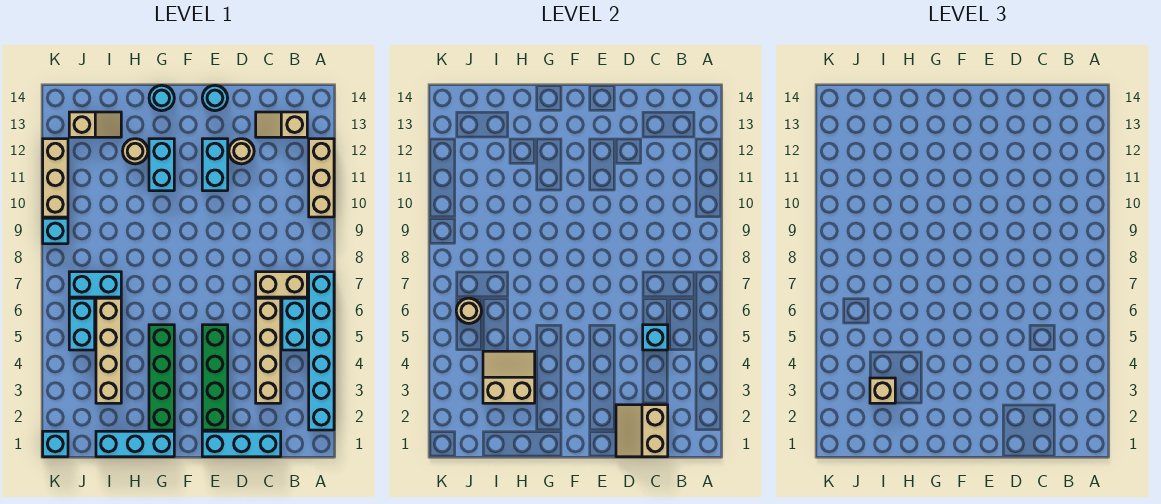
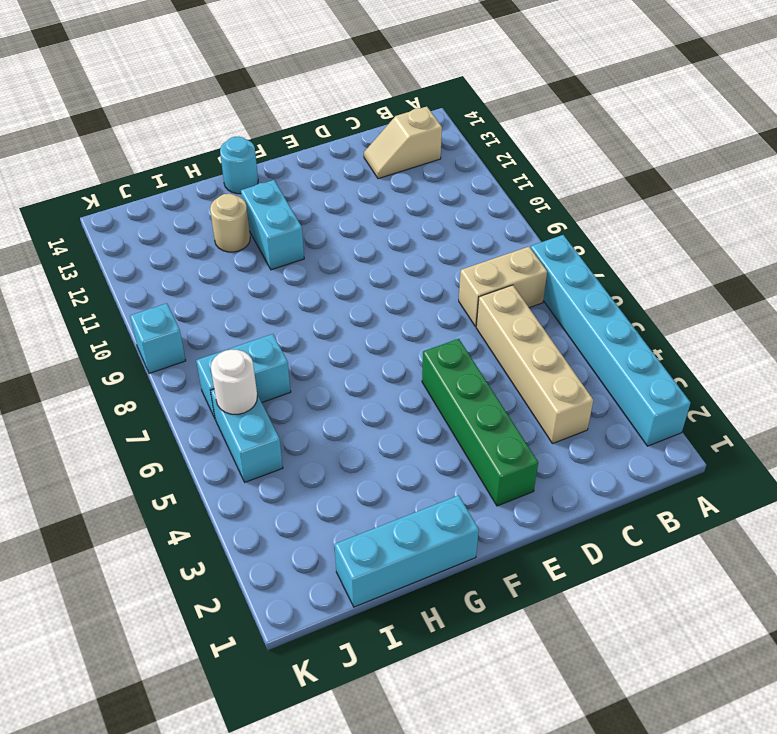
white 1x1 round brick [211,350,257,414] -> tan 1x1 round brick [456,298,482,323]
none -> tan 1x3 brick [309,139,334,217]
none -> cyan 1x2 brick [282,298,307,350]
none -> cyan 1x3 brick [202,431,281,457]

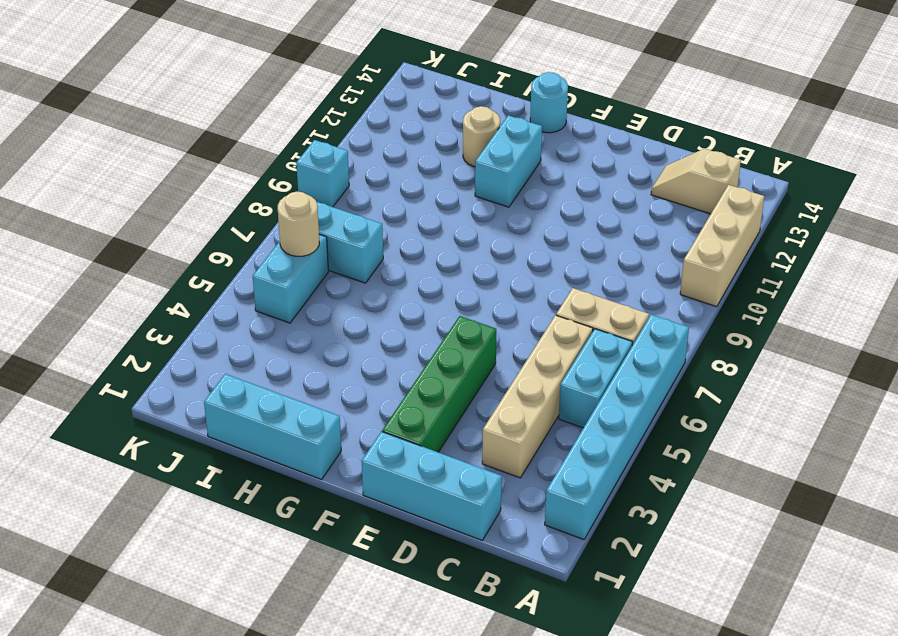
none -> tan 1x1 round brick [229,139,254,164]
none -> cyan 1x2 brick [202,139,228,191]
none -> cyan 1x1 round brick [202,85,228,111]

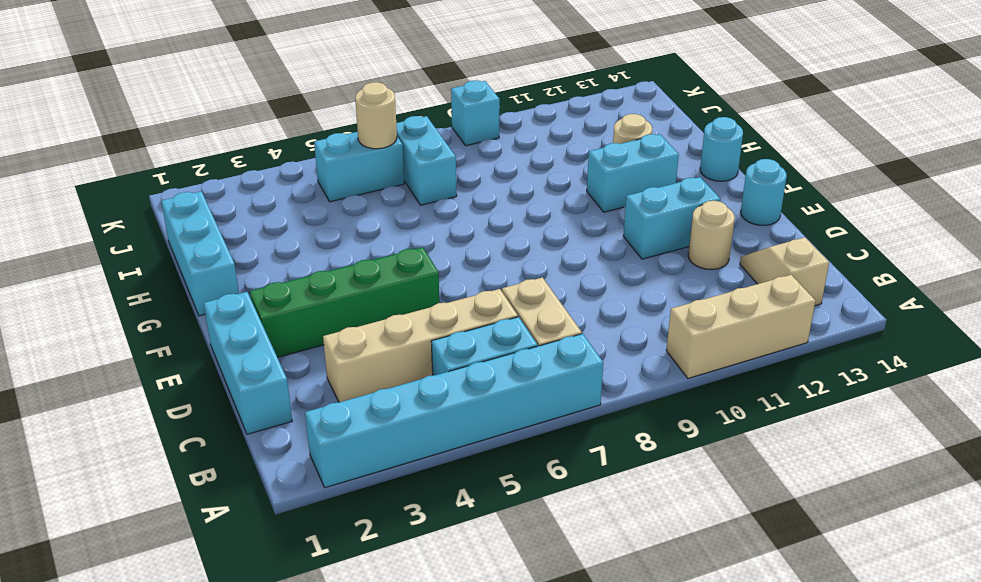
none -> green 1x4 brick [149,325,174,430]
none -> tan 1x4 brick [96,298,121,403]
none -> tan 1x2 slope [69,112,121,137]

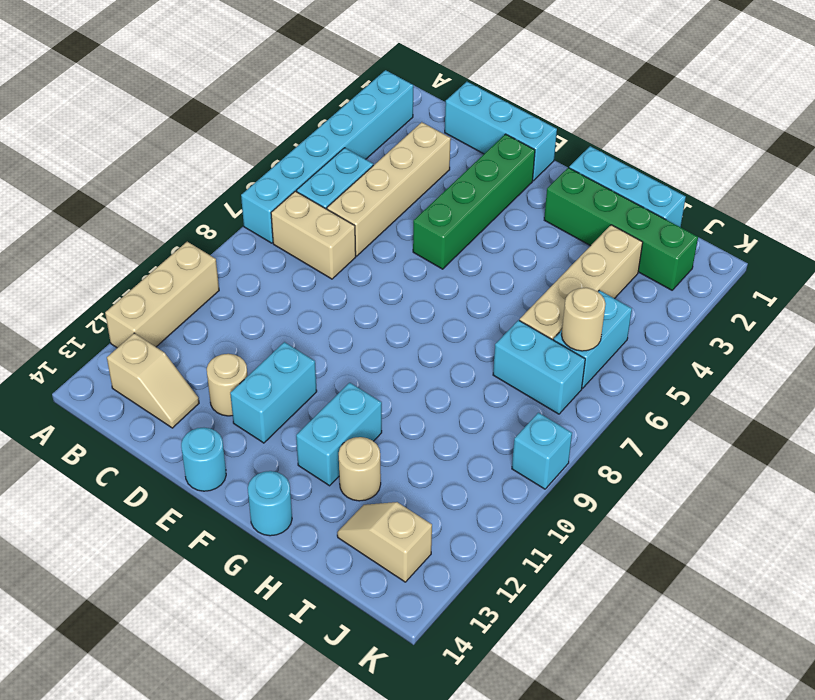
green 1x4 brick [544,168,698,290] -> green 1x4 brick turned to [149,325,174,430]
none -> cyan 1x1 brick [43,431,68,457]
none -> tan 1x3 brick [43,139,68,217]
none -> tan 2x2 slope [616,405,668,457]

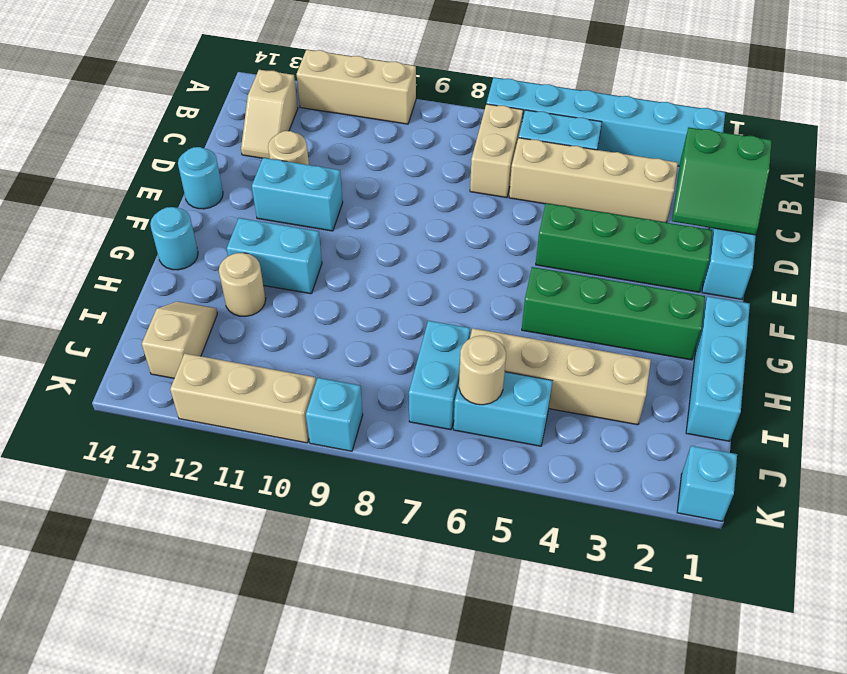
green 2x2 slope [672,127,772,235] -> tan 2x2 slope [616,405,668,457]
none -> cyan 1x1 brick [643,325,668,350]
none -> tan 2x2 slope [483,351,535,403]
none -> tan 1x1 brick [870,378,895,403]

